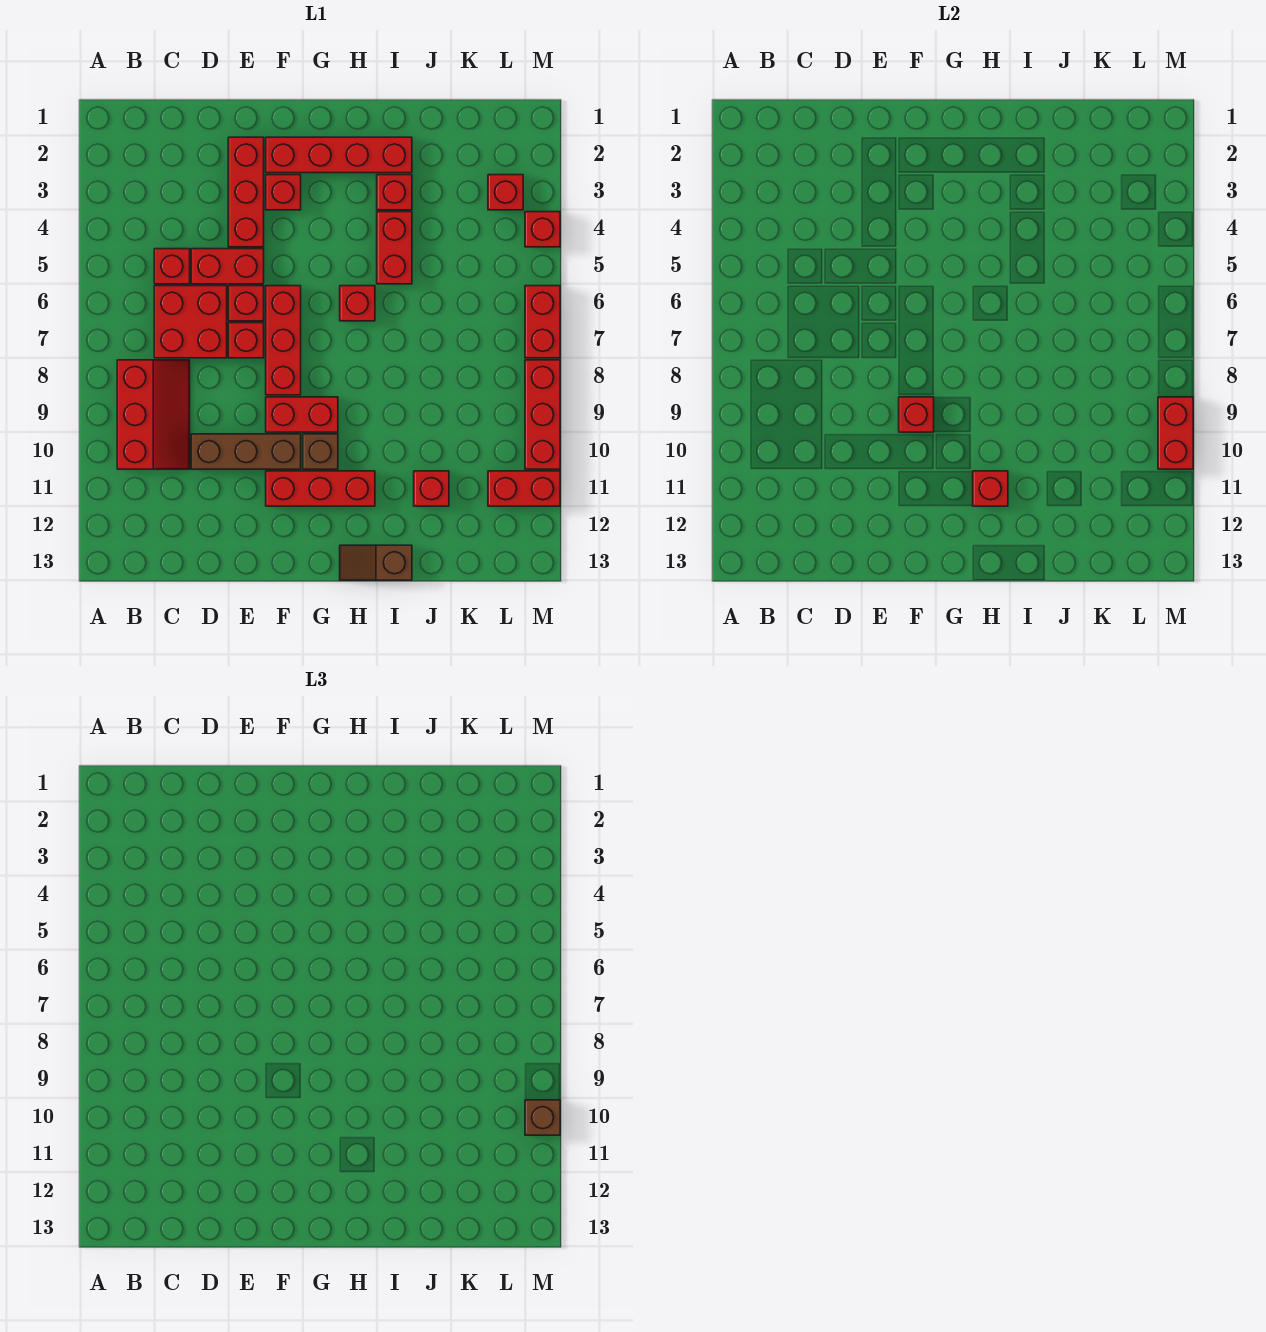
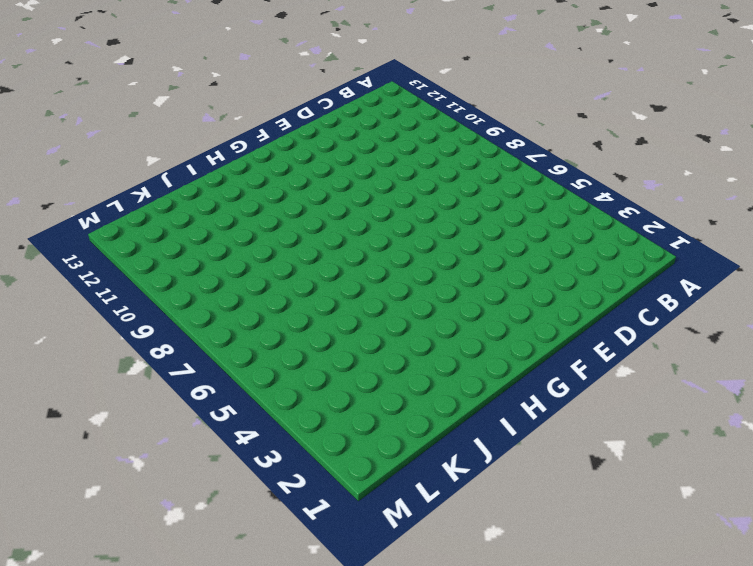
none -> red 2x3 slope [117,360,190,469]
none -> red 1x1 brick [154,249,190,284]
none -> red 2x2 brick [154,286,227,358]

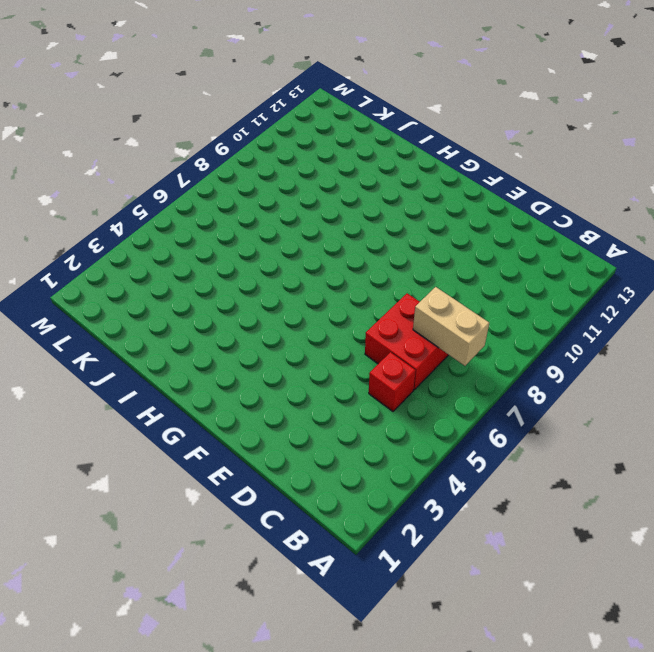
tan 1x2 brick [413,287,489,366] -> none
none -> red 2x3 slope [117,360,190,469]
none -> red 1x2 brick [191,249,264,284]
none -> brown 1x3 brick [191,434,301,469]

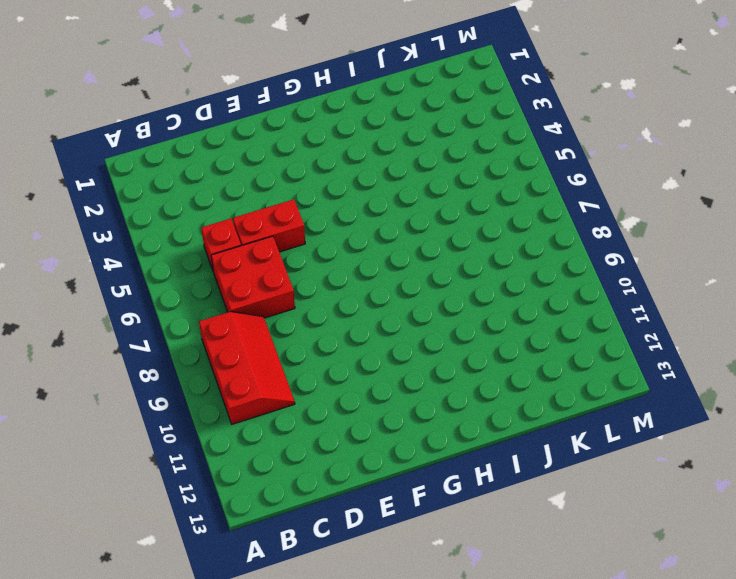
none -> brown 1x3 brick [191,434,301,469]
none -> red 1x3 brick [228,137,264,247]
none -> red 1x1 brick [228,286,264,321]

